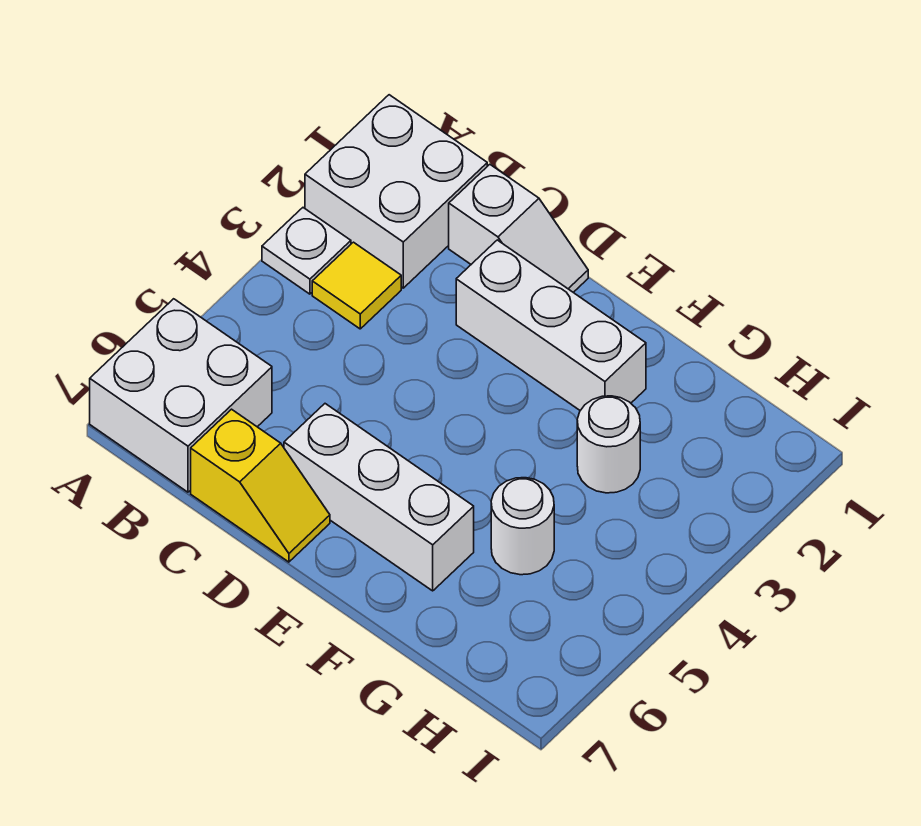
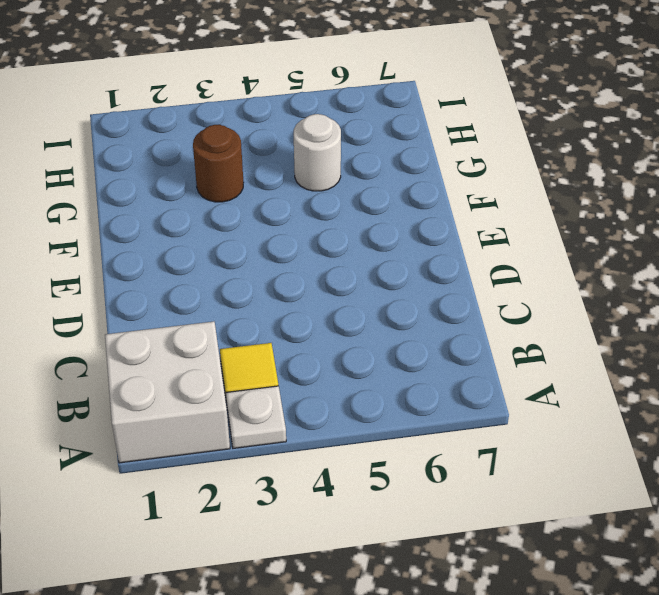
brown 1x1 round brick [193,125,244,202] -> white 1x1 round brick [577,396,640,493]
none -> white 2x2 brick [90,299,272,492]
none -> white 1x2 slope [449,164,588,292]

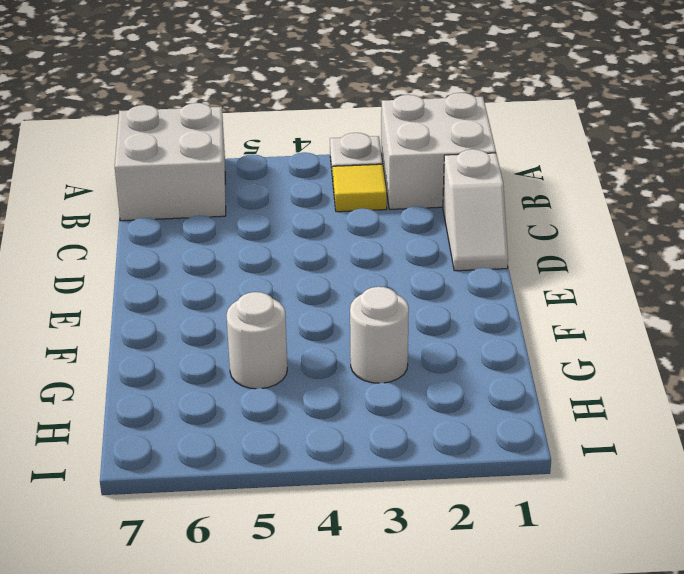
none -> yellow 1x2 slope [191,409,330,562]
none -> white 1x3 brick [456,240,646,411]

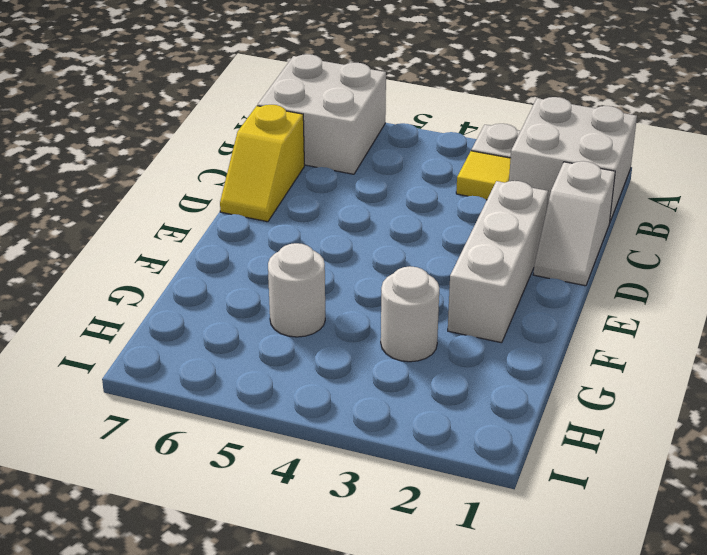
none -> white 1x3 brick [284,404,474,591]

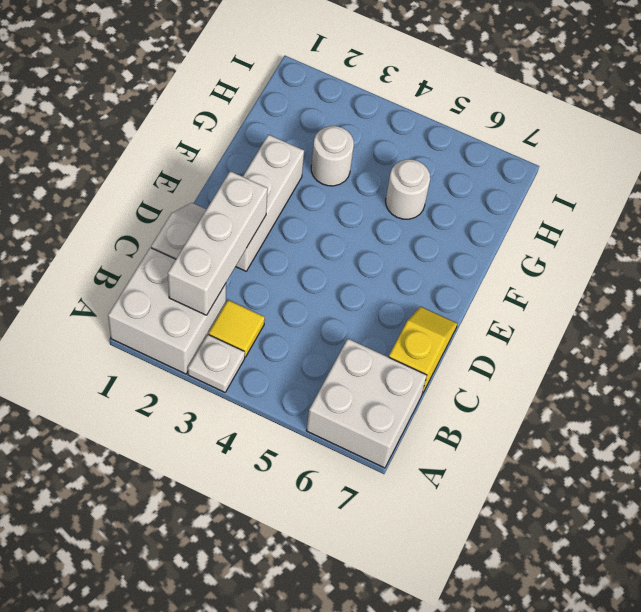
white 1x3 brick [168,171,268,315] -> white 1x3 brick moved to [284,404,474,591]

